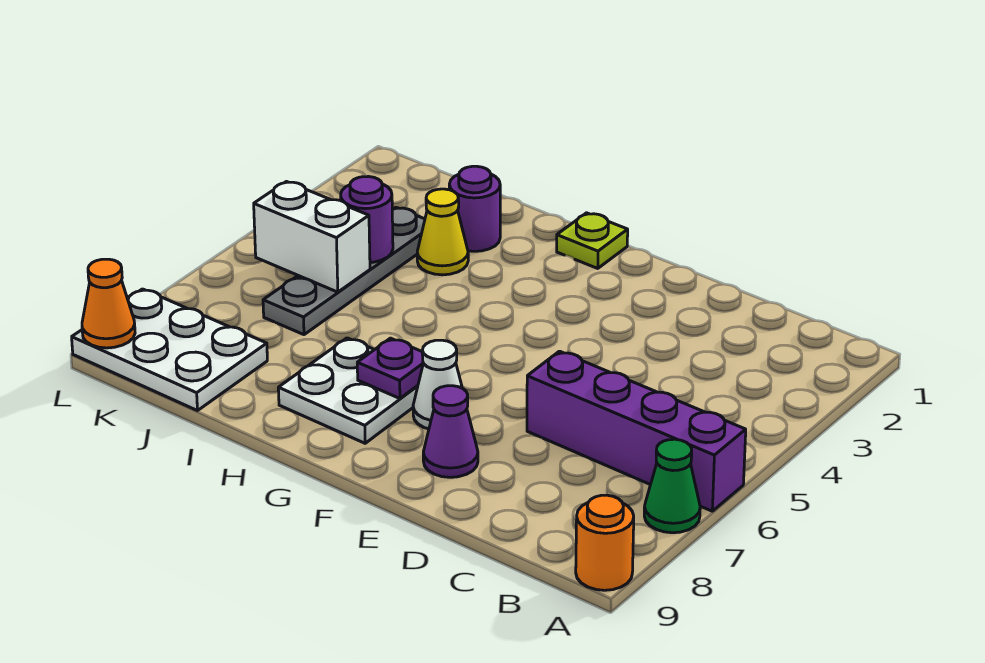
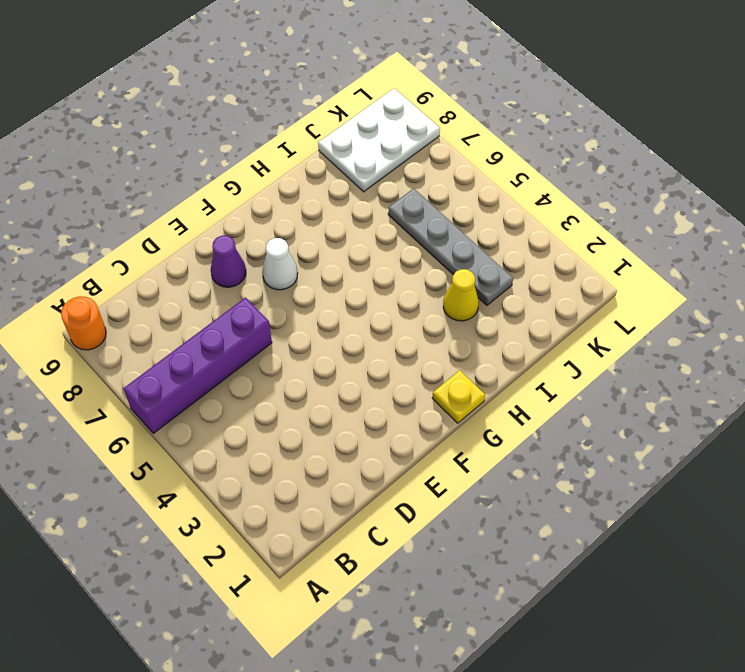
yellow 1x1 plate [432,370,485,423] -> lime 1x1 plate [557,213,628,268]
none -> green 1x1 cone [644,439,700,533]
none -> white 2x2 plate [278,338,418,443]
none -> purple 1x1 round brick [449,166,500,251]

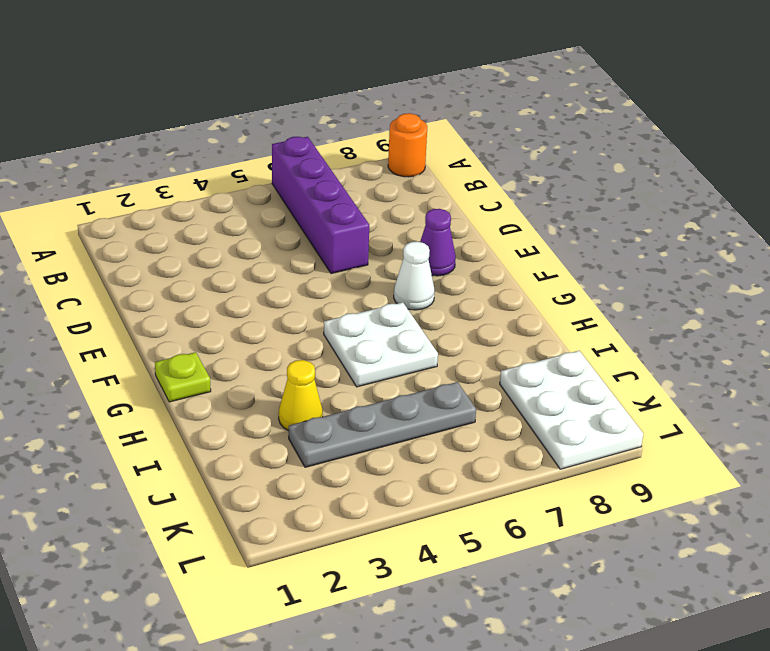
white 2x2 plate [324,302,438,387] -> white 2x2 plate moved to [278,338,418,443]
none -> green 1x1 cone [644,439,700,533]
none -> purple 1x1 round brick [449,166,500,251]
none -> purple 1x1 plate [357,338,423,398]

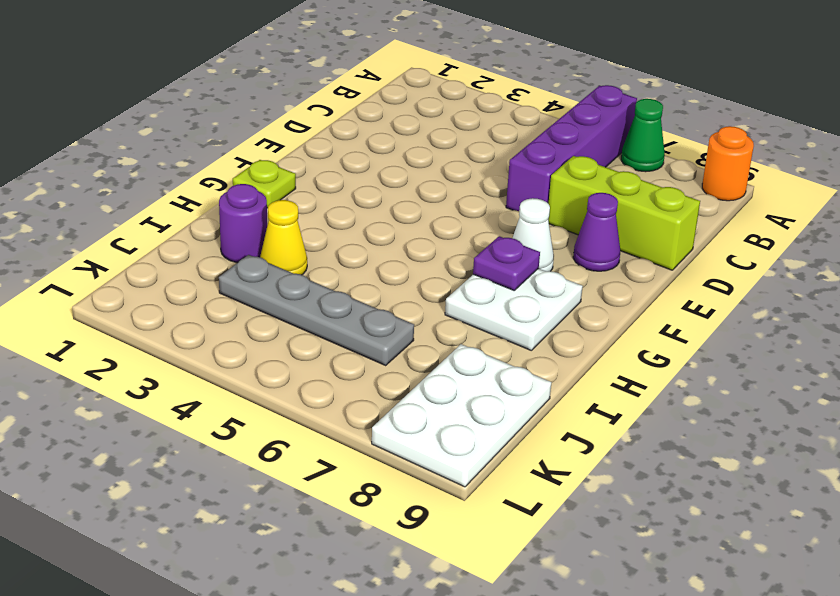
lime 1x3 brick [548,156,700,270] -> none
none -> purple 1x1 round brick [341,176,393,262]
none -> white 1x2 brick [254,182,370,292]
none -> orange 1x1 cone [82,259,135,348]

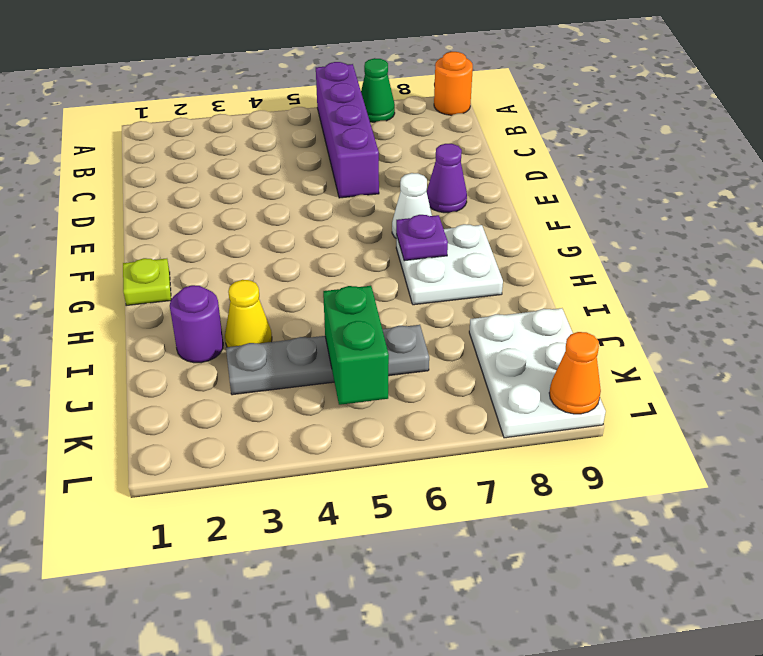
green 1x2 brick [323,286,389,405] -> white 1x2 brick [254,182,370,292]
none -> purple 1x1 round brick [341,176,393,262]

